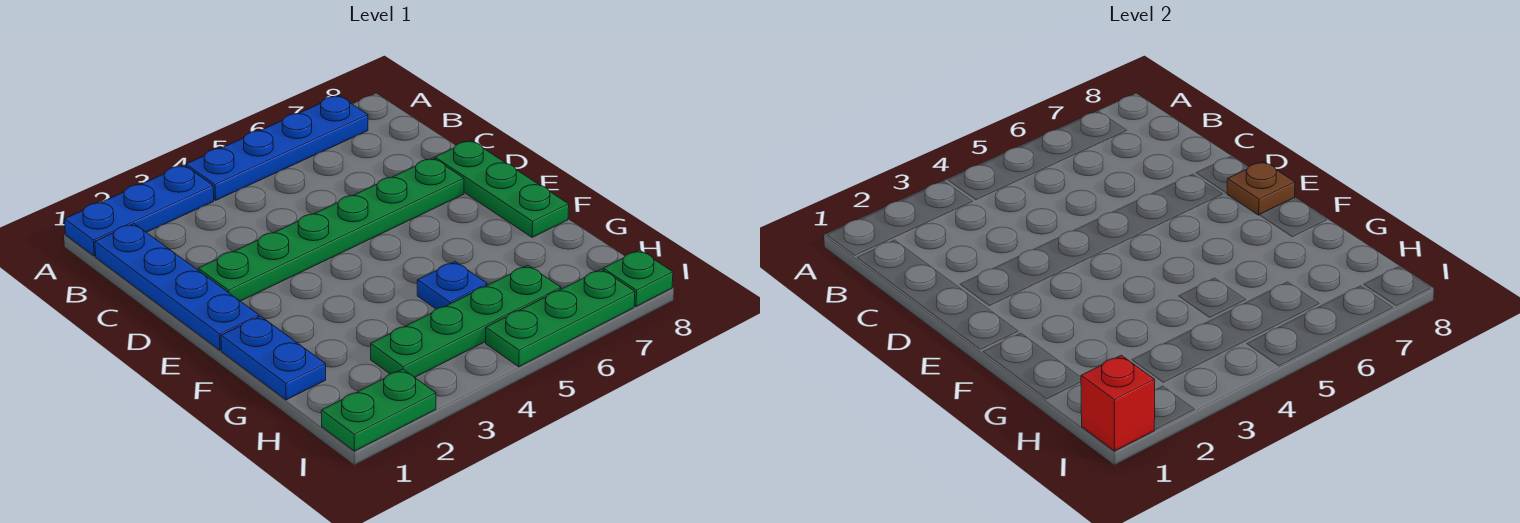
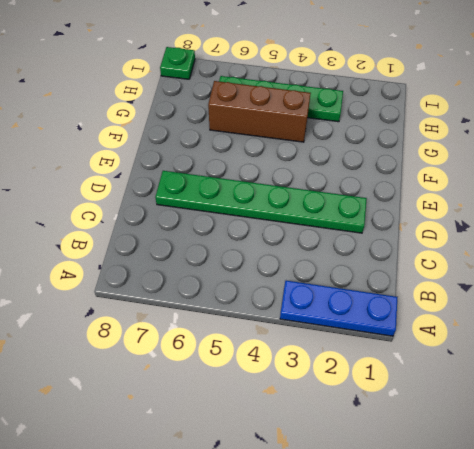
brown 1x3 brick [208,81,311,142] -> blue 1x1 plate [417,262,487,309]
none -> blue 1x4 plate [186,95,368,200]
none -> blue 1x4 plate [95,224,259,350]
none -> green 1x3 plate [435,140,569,237]

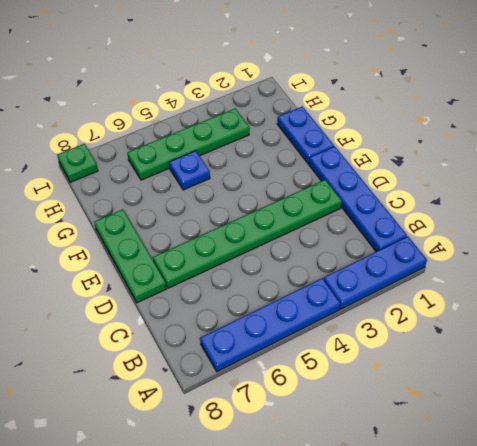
none -> green 1x2 plate [321,369,436,451]
none -> green 1x3 plate [486,269,635,367]
none -> brown 1x1 plate [1227,162,1295,215]

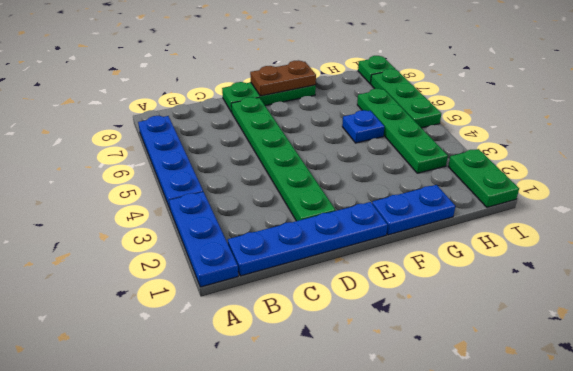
brown 1x2 plate [250,60,316,96] -> brown 1x1 plate [1227,162,1295,215]
none -> red 1x1 brick [1081,355,1155,451]

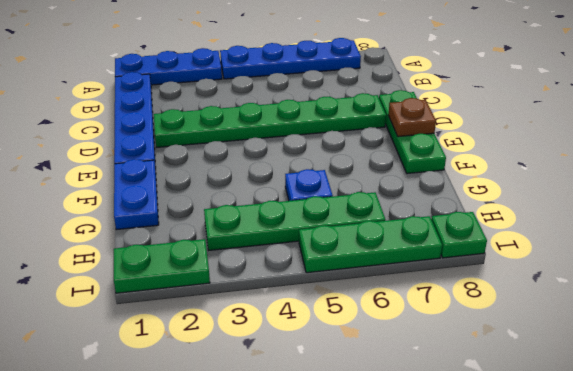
none -> red 1x1 brick [1081,355,1155,451]

